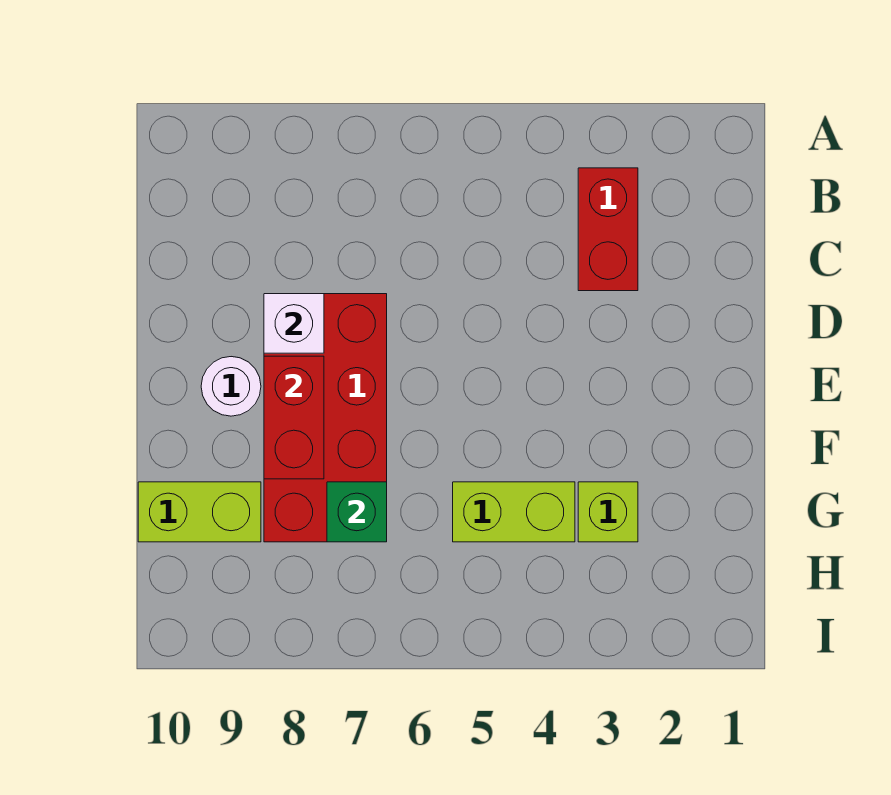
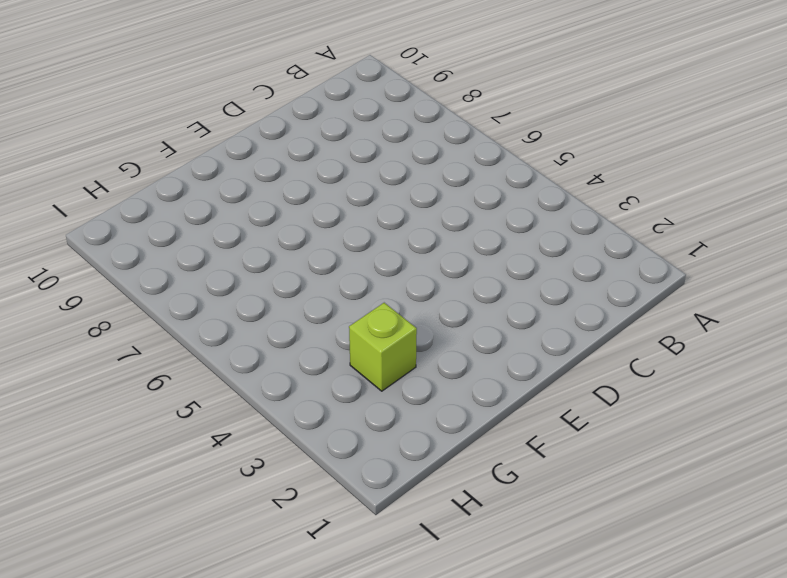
none -> red 1x2 brick [578,168,638,291]
none -> red 2x4 brick [264,294,387,542]

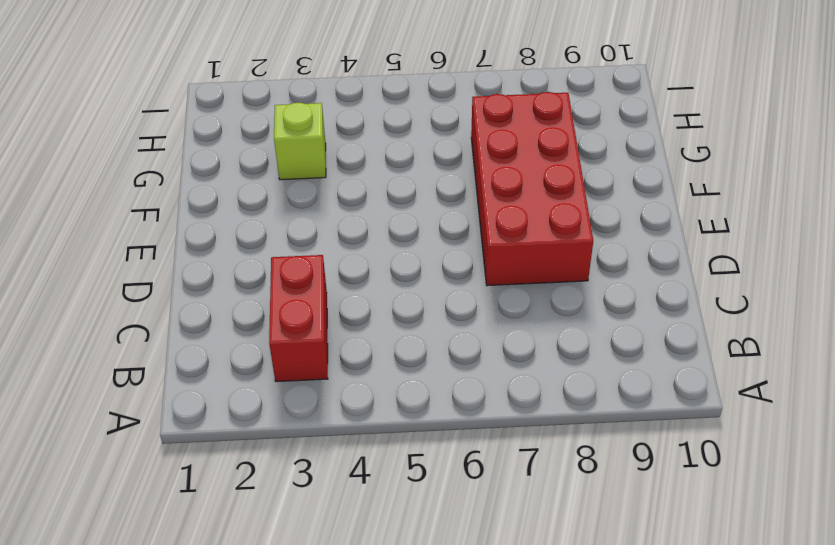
none -> white 1x1 round brick [201,357,261,416]
none -> lime 1x2 brick [453,482,575,542]

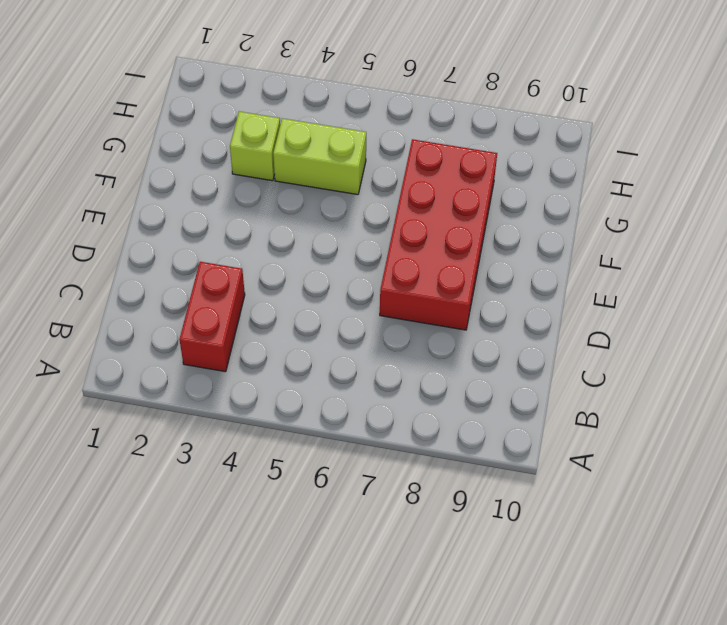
none -> white 1x1 round brick [201,357,261,416]
none -> lime 1x2 brick [138,482,261,542]

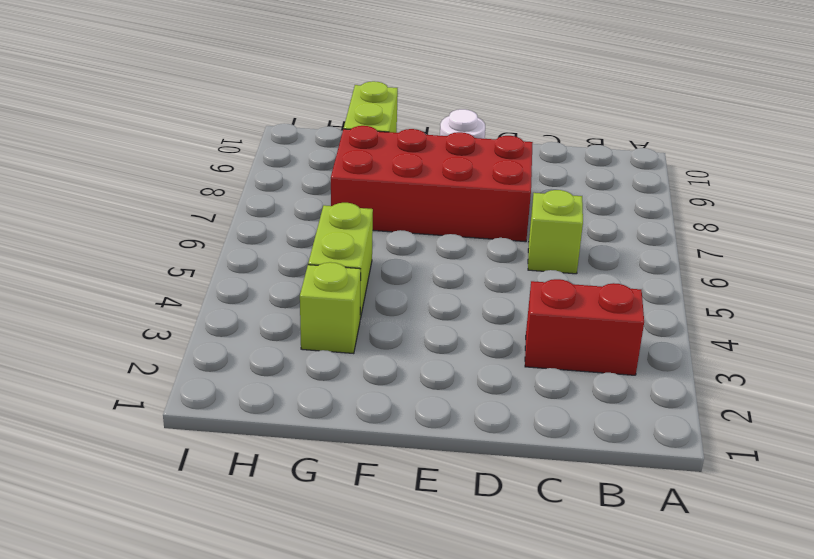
lime 1x1 brick [528,190,583,274] -> none
none -> white 1x1 brick [264,294,324,353]
none -> red 1x2 brick [264,356,324,479]

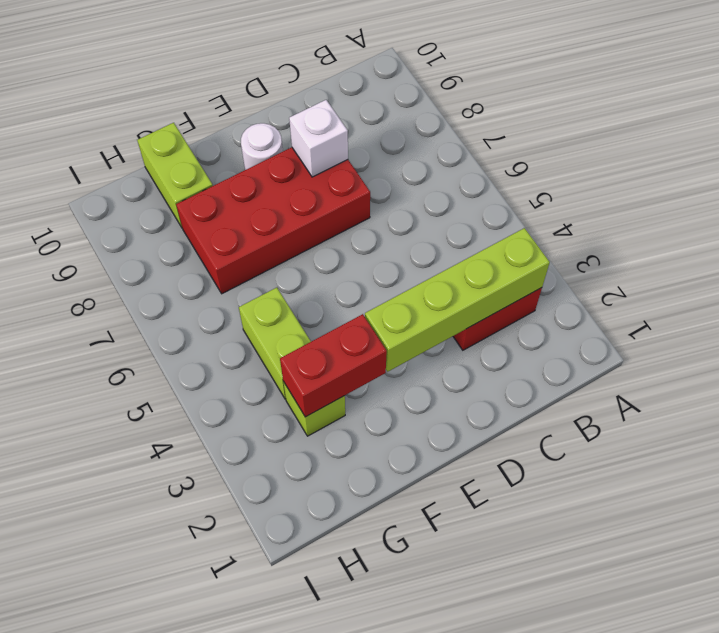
lime 1x4 brick [365,228,550,372] -> none
red 1x2 brick [280,314,387,417] -> red 1x2 brick moved to [264,356,324,479]
none -> green 1x1 brick [327,482,387,542]

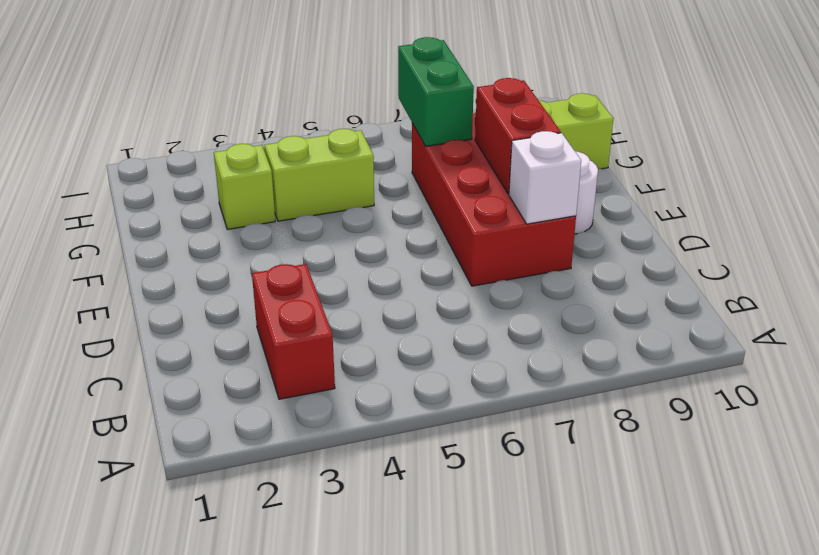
green 1x2 brick [398,37,474,146] -> green 1x1 brick [327,482,387,542]

